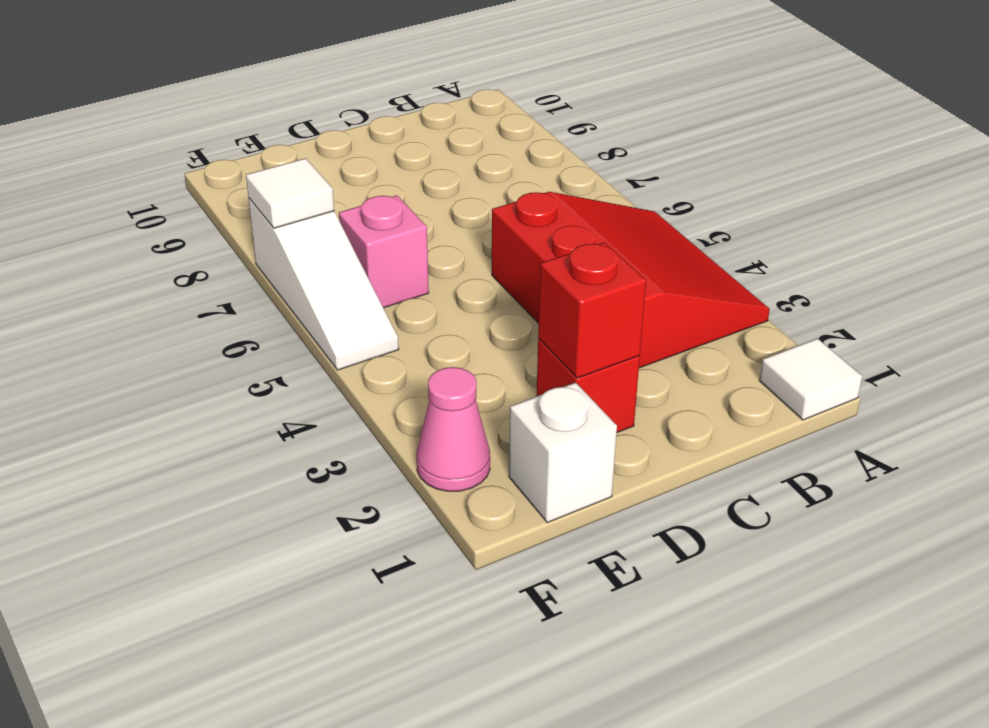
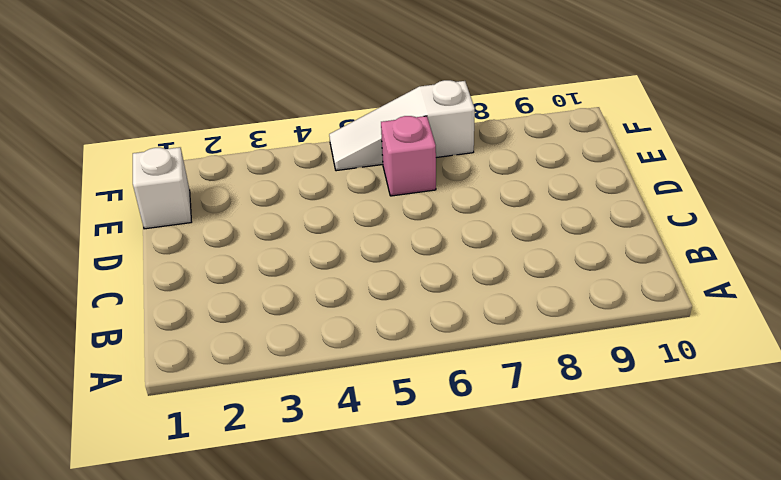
none -> white 1x1 tile [759,338,862,420]
none -> red 3x3 slope [492,192,770,368]

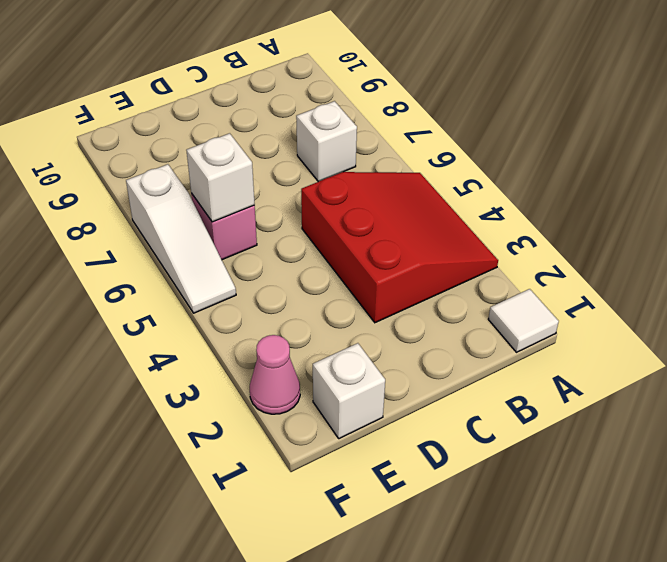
white 1x1 brick [296,101,357,182] -> none
white 1x1 brick [186,133,255,222] -> none
none -> red 1x1 brick [537,339,640,432]
none -> red 1x1 brick [538,242,646,378]

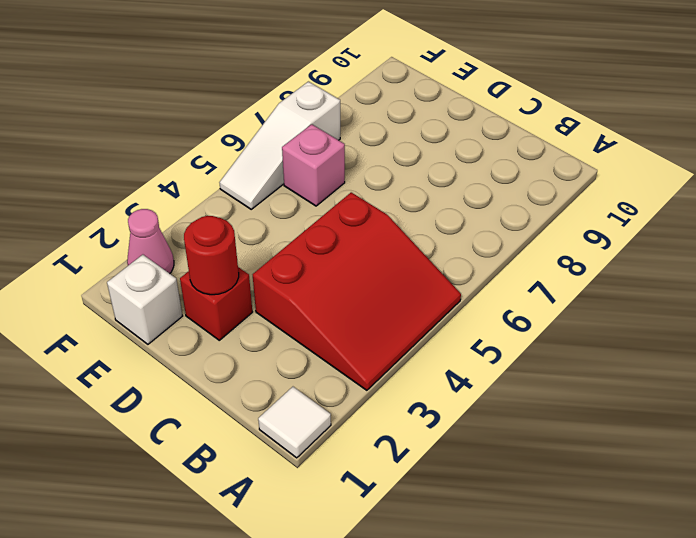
red 1x1 round brick [184,216,239,295] -> red 1x1 brick [538,242,646,378]
none -> white 1x1 tile [246,158,334,228]

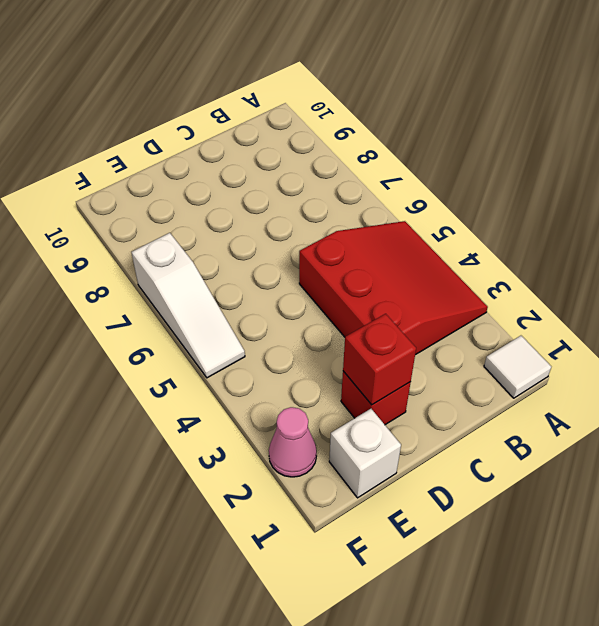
none -> pink 1x1 brick [339,196,429,308]
none -> white 1x1 tile [246,158,334,228]

